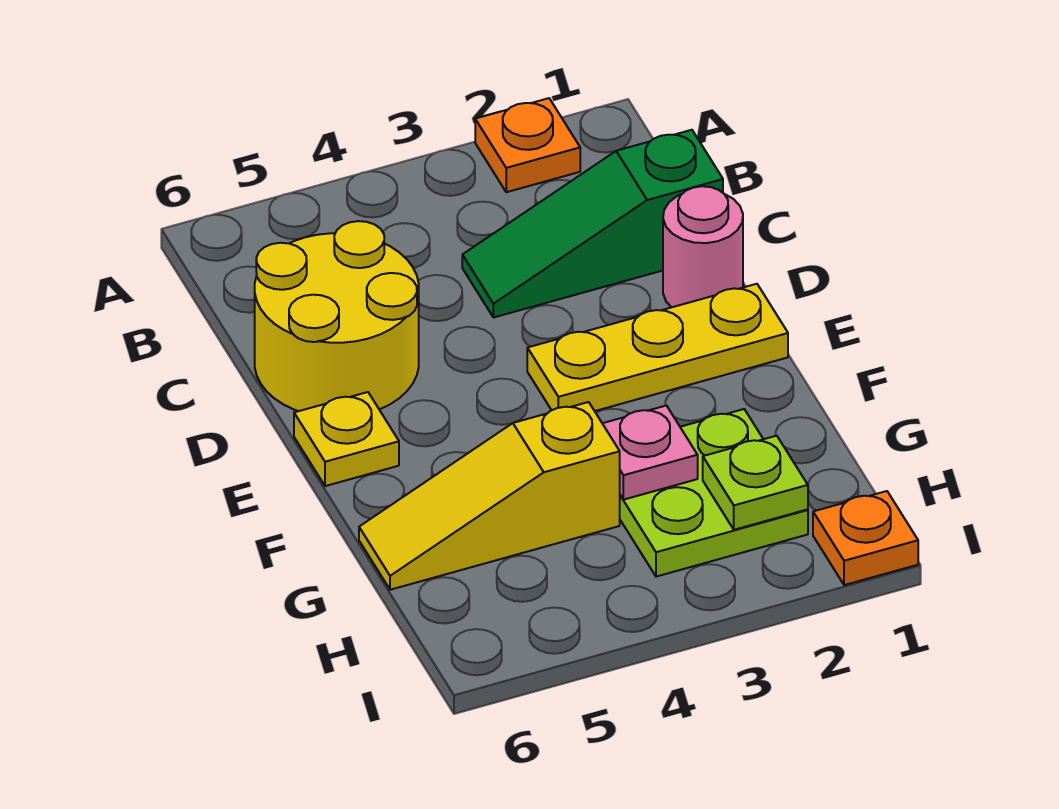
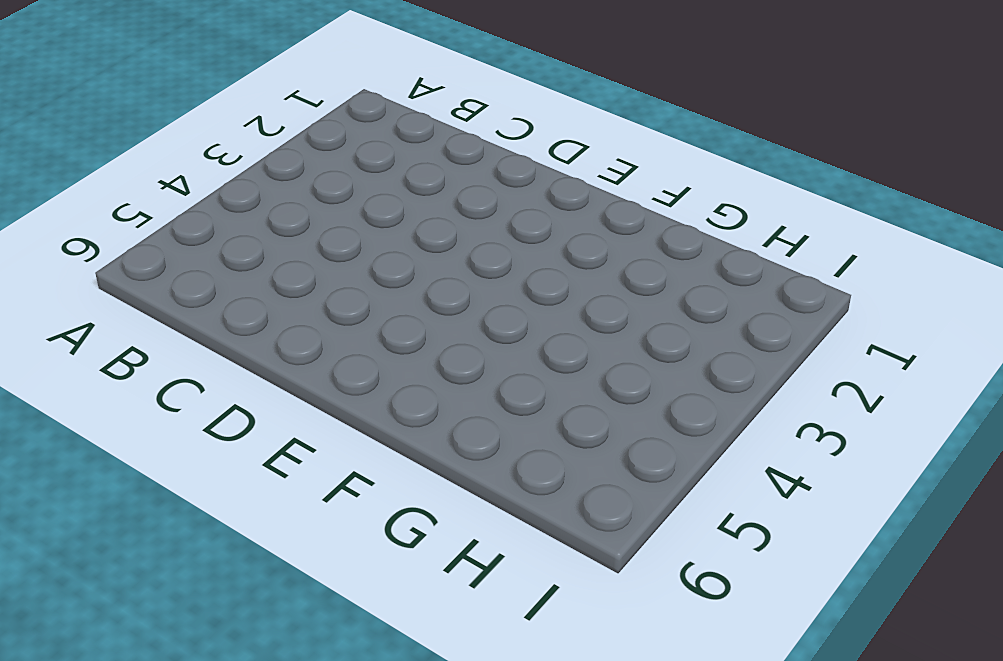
none -> orange 1x1 plate [475,98,580,192]
none -> green 1x3 slope [462,130,723,318]

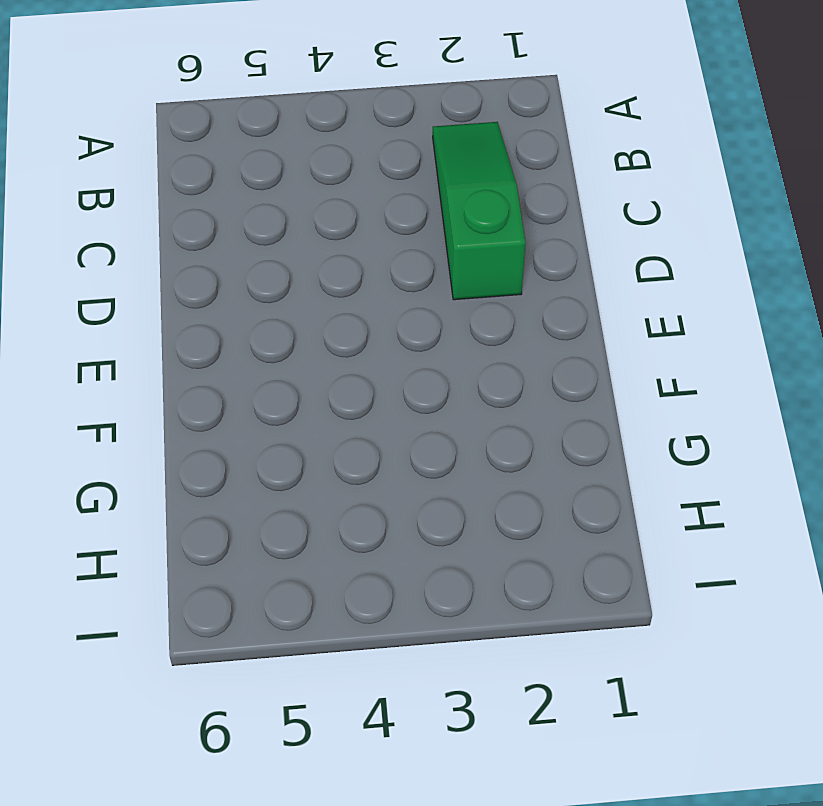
green 1x3 slope [433,122,526,300] -> green 1x3 slope turned to [462,130,723,318]
none -> orange 1x1 plate [475,98,580,192]
none -> yellow 2x2 round brick [255,221,419,411]

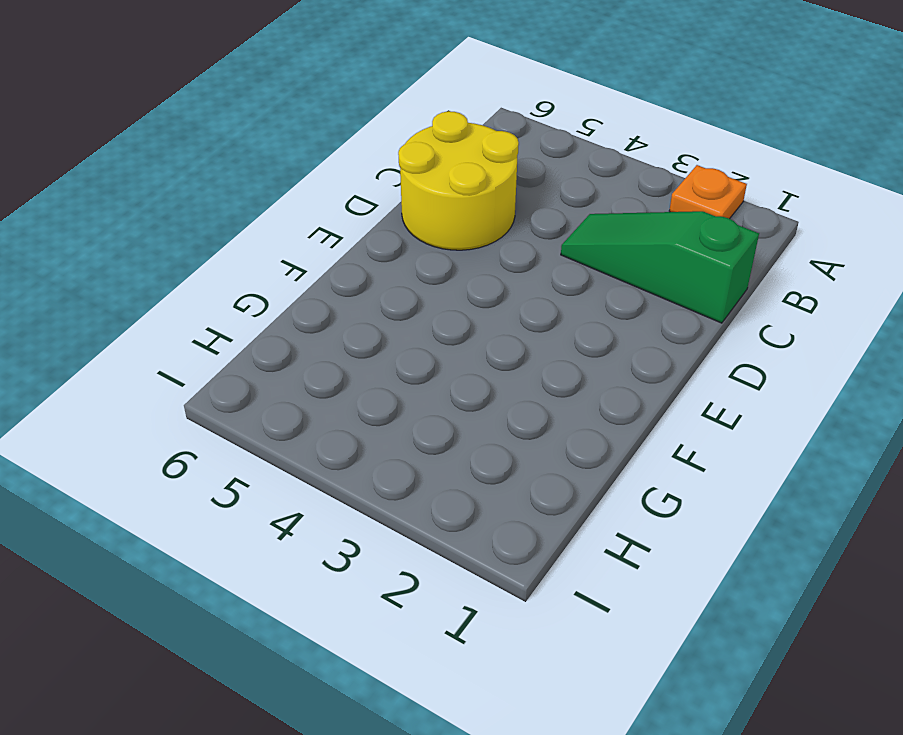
none -> pink 1x1 round brick [663,186,743,307]
none -> yellow 1x3 plate [527,284,788,411]

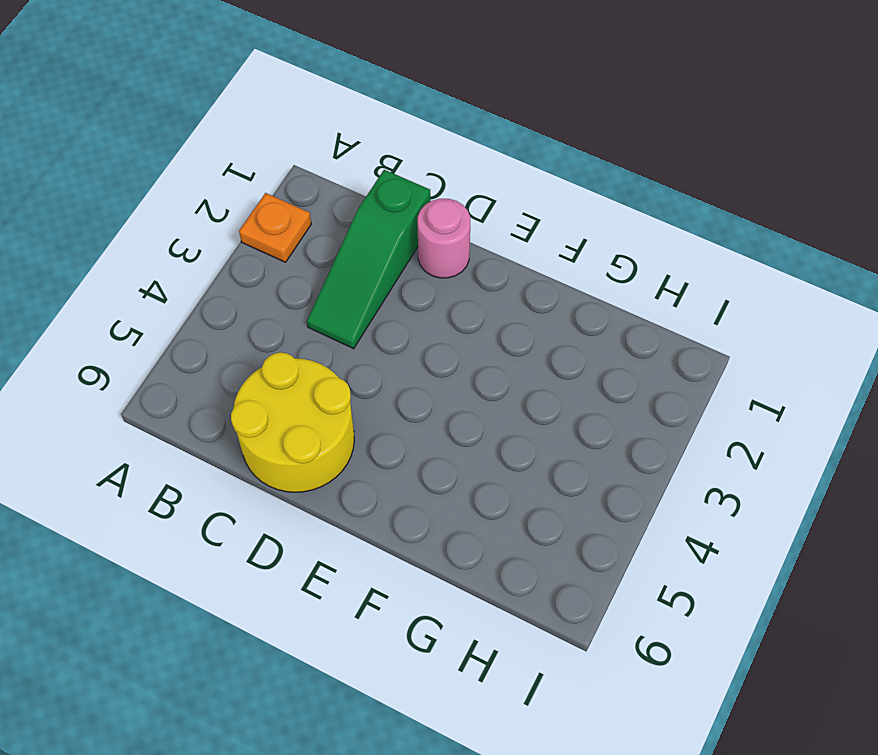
none -> yellow 1x3 plate [527,284,788,411]
none -> yellow 1x1 plate [294,392,399,486]

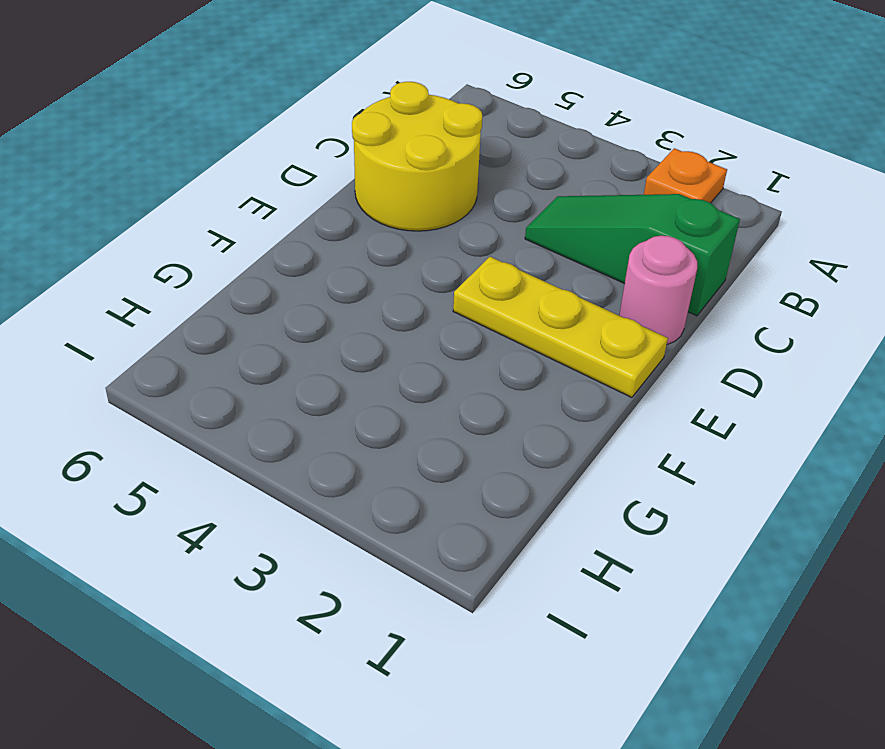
none -> yellow 1x1 plate [294,392,399,486]
none -> lime 2x2 plate [620,409,808,577]

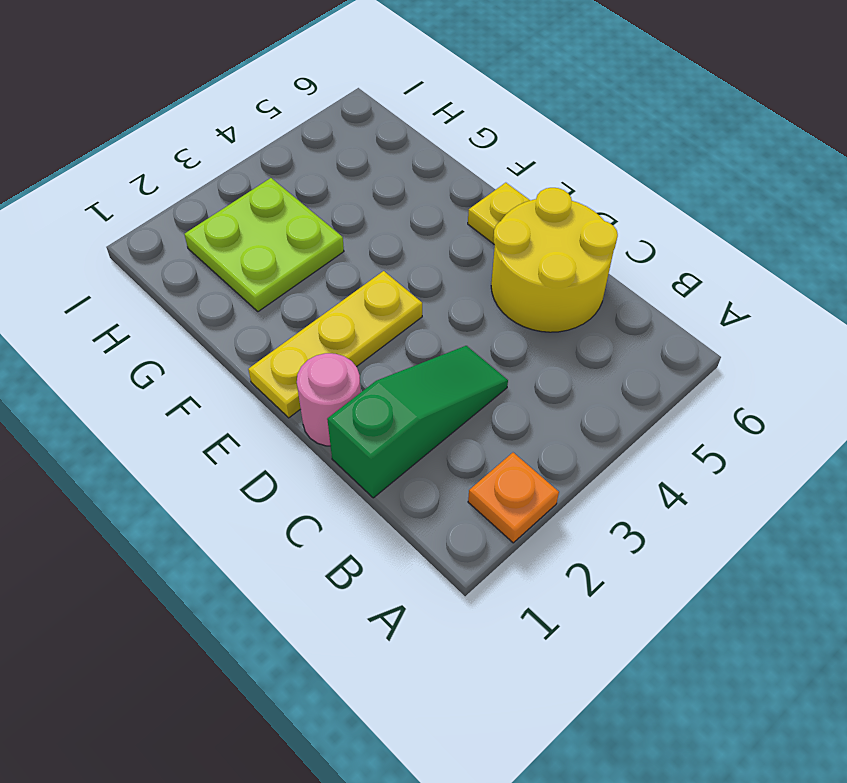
none -> yellow 1x3 slope [359,402,620,590]
none -> orange 1x1 plate [813,491,918,585]

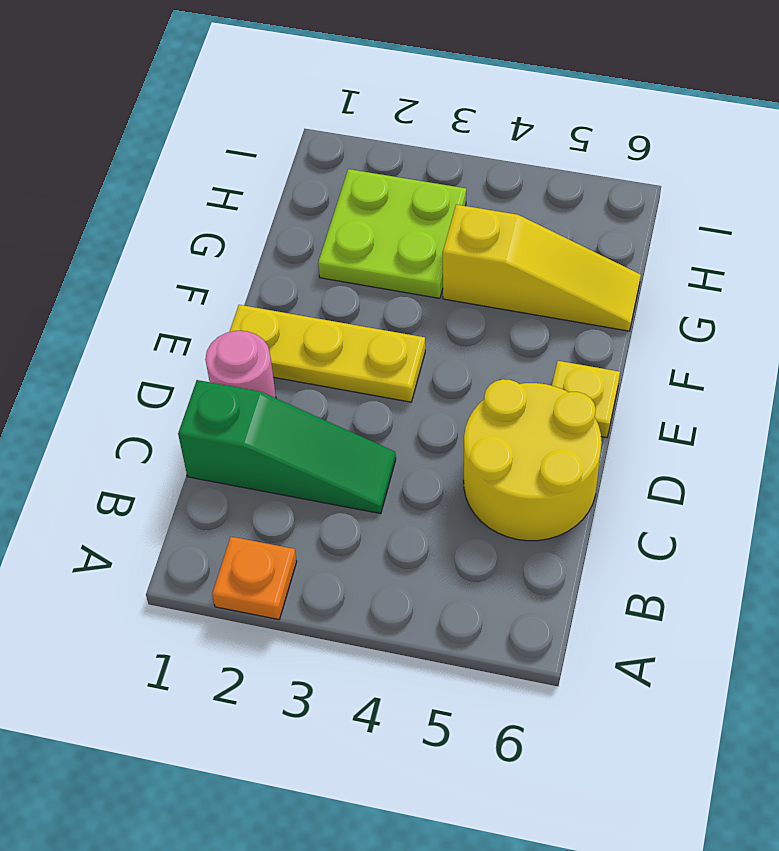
none -> orange 1x1 plate [813,491,918,585]
none -> pink 1x1 plate [602,406,698,500]

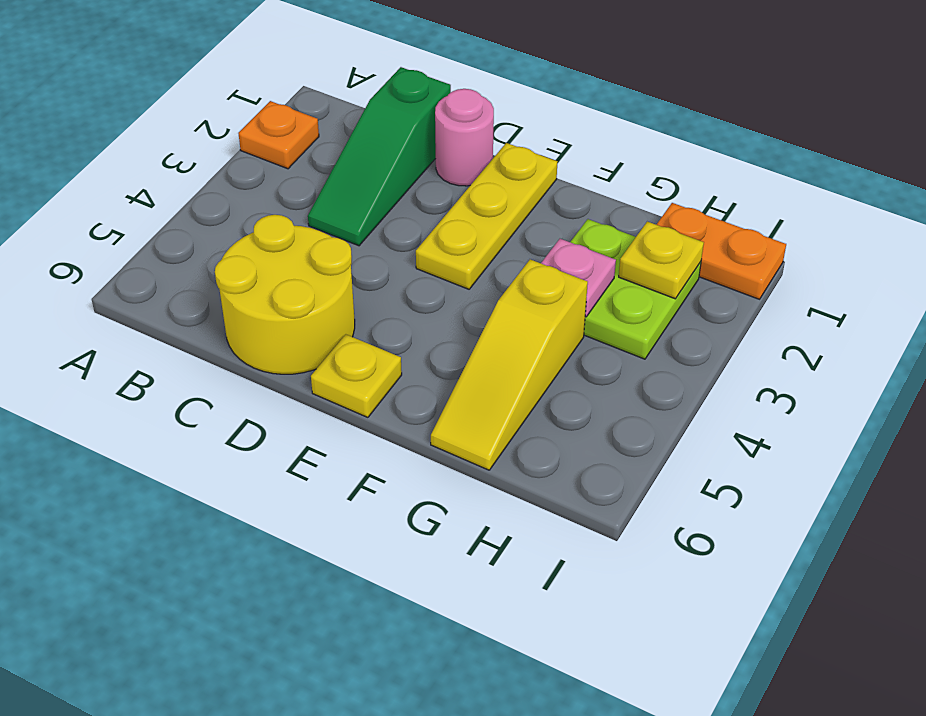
orange 1x2 plate [656,203,786,299] -> orange 1x1 plate [813,491,918,585]
yellow 1x1 plate [619,222,704,299] -> lime 1x1 plate [703,436,808,530]

